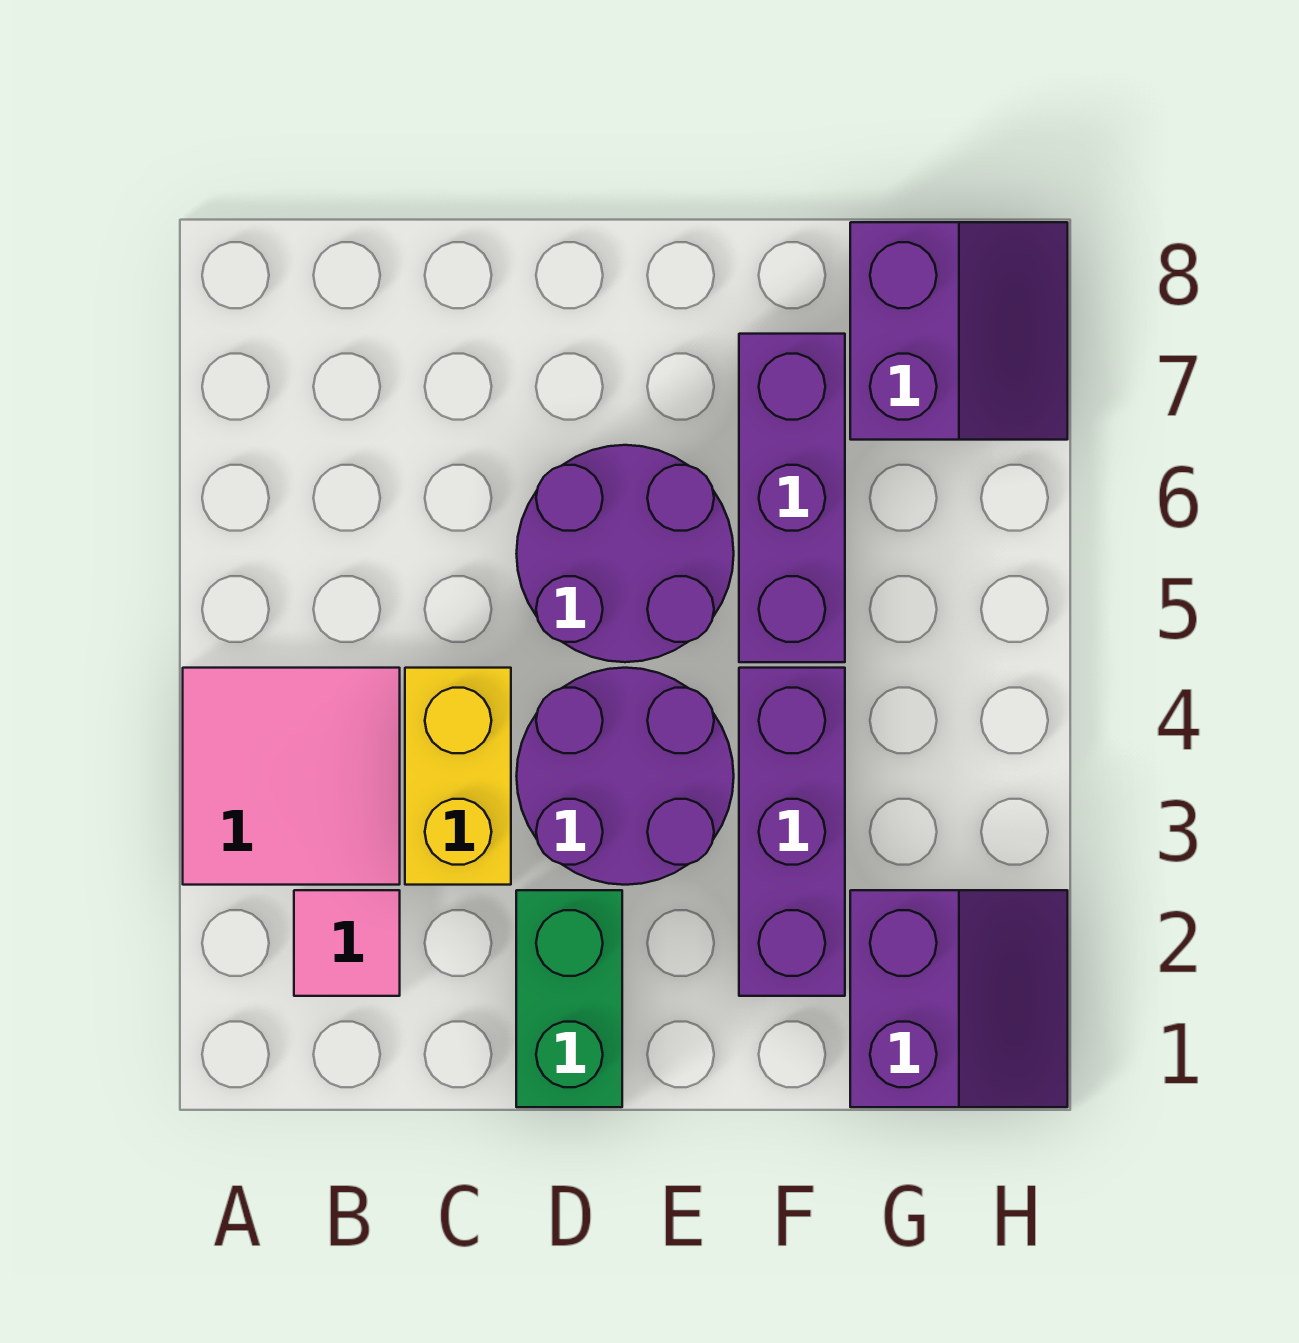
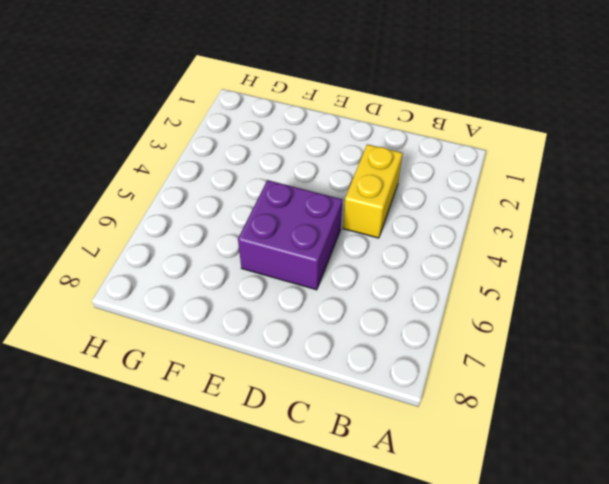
purple 2x2 brick [238,180,343,290] -> purple 2x2 round brick [516,445,734,662]
none -> pink 2x2 tile [183,668,400,885]
none -> pink 1x1 tile [294,890,400,996]

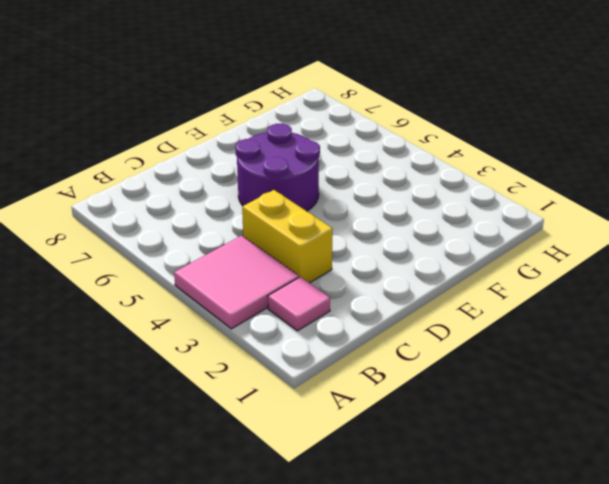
none -> green 1x2 brick [516,890,622,1107]
none -> purple 2x2 round brick [516,668,734,885]

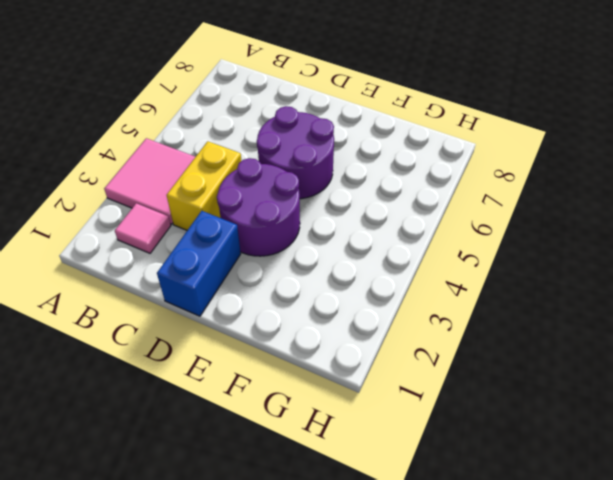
blue 1x2 brick [157,211,241,316] -> green 1x2 brick [516,890,622,1107]
none -> purple 1x3 brick [739,668,845,996]
none -> purple 1x3 brick [739,334,845,662]

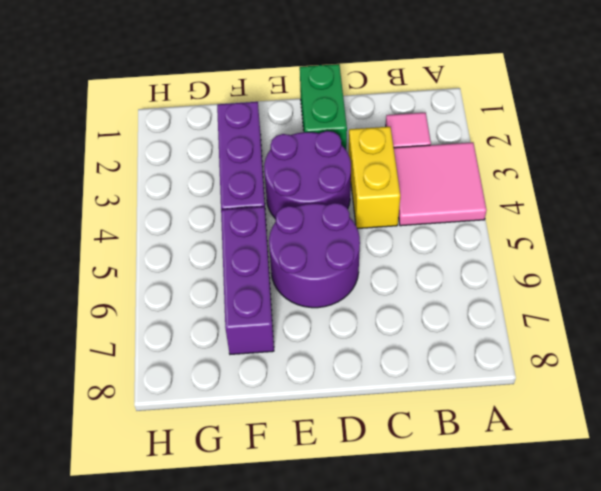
none -> purple 2x2 slope [850,890,1068,1107]
none -> purple 2x2 slope [850,222,1068,440]

